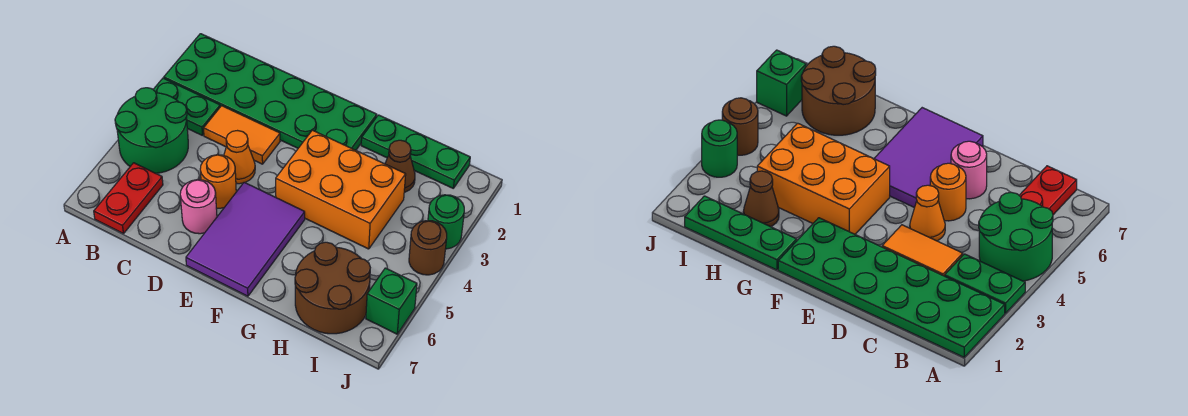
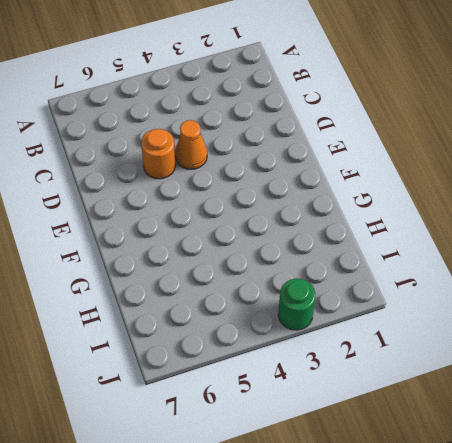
none -> green 2x6 plate [164,34,377,150]
none -> green 1x2 plate [153,78,220,136]
none -> green 2x2 round brick [115,88,188,173]

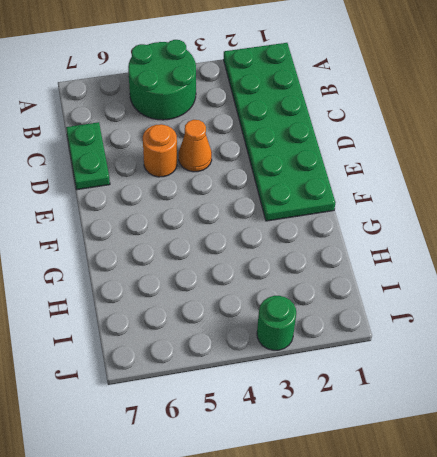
green 1x2 plate [66,122,110,190] -> green 1x2 plate moved to [153,78,220,136]
none -> red 1x2 plate [94,163,163,234]
none -> orange 1x2 tile [204,106,280,164]
none -> pink 1x1 round brick [180,180,217,234]

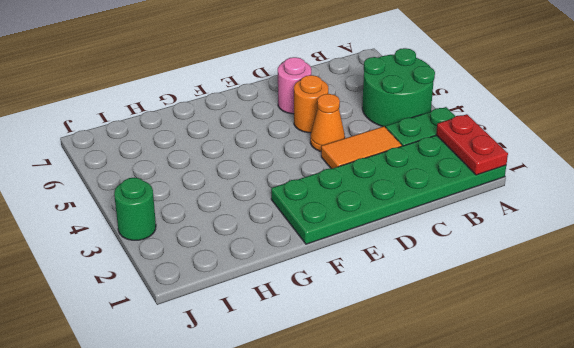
red 1x2 plate [436,114,508,175] -> red 1x2 plate moved to [94,163,163,234]
none -> purple 2x3 tile [186,182,305,296]
none -> orange 2x3 brick [276,130,406,249]
none -> green 1x3 plate [361,115,470,188]

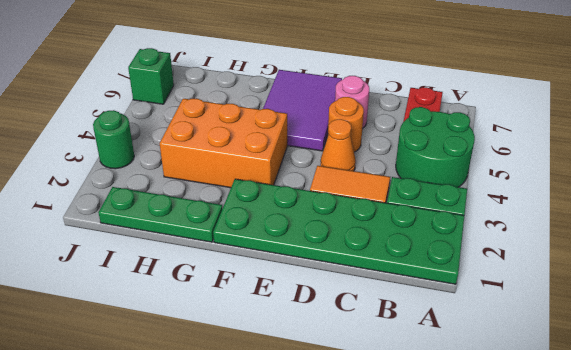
none -> brown 1x1 cone [385,140,415,193]
none -> brown 2x2 round brick [295,242,370,334]
none -> brown 1x1 round brick [409,221,447,275]

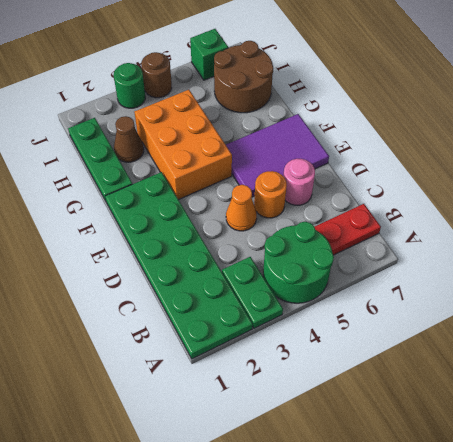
none -> orange 1x2 tile [204,106,280,164]

